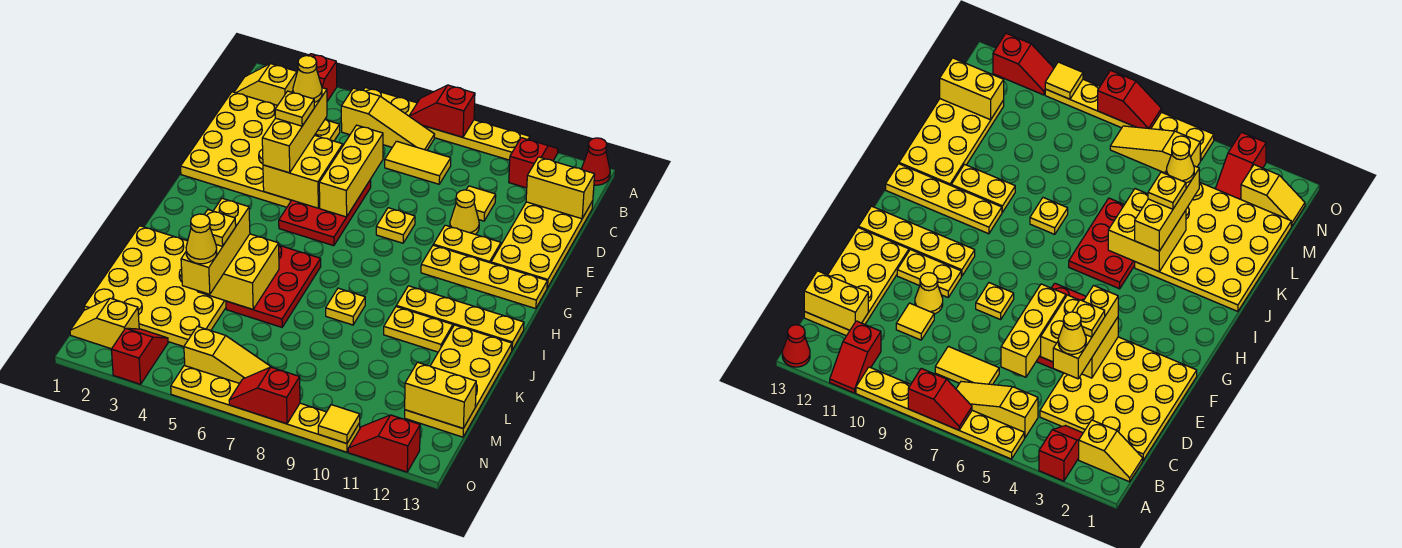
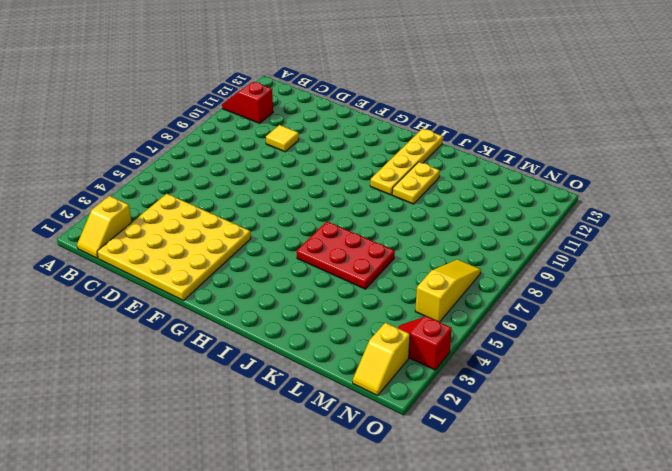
none -> red 1x2 slope [309,54,337,101]
none -> yellow 1x6 plate [364,88,530,160]
none -> red 1x1 cone [582,138,610,185]
none -> yellow 1x3 slope [341,88,435,150]

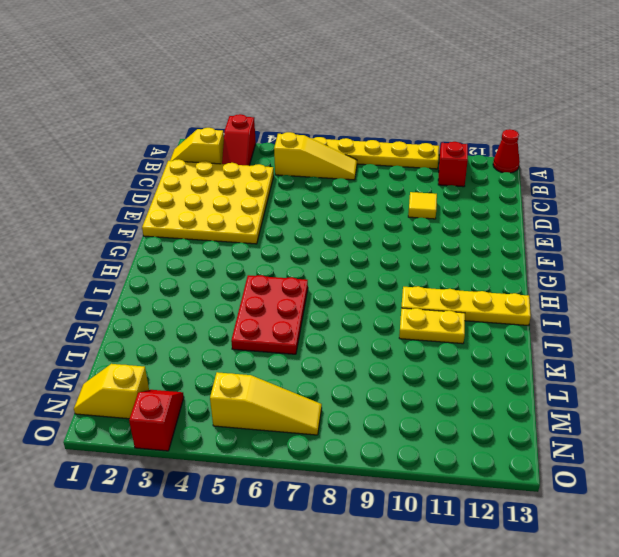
none -> yellow 1x2 tile [385,141,451,184]
none -> yellow 2x4 plate [491,201,593,288]
none -> red 2x3 plate [279,180,371,246]
none -> yellow 1x1 cone [450,190,479,234]

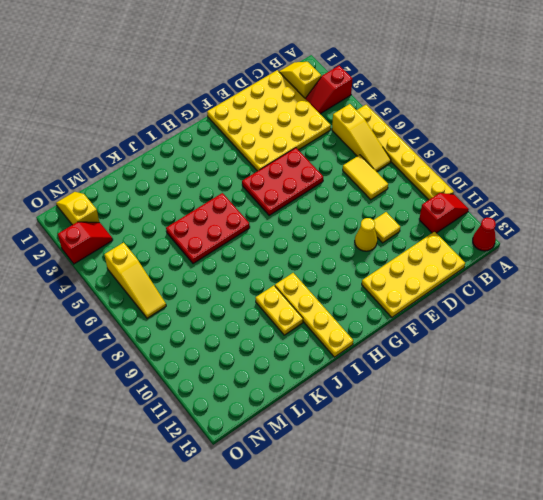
none -> yellow 1x1 plate [376,208,415,243]
none -> yellow 1x2 plate [433,225,501,263]
none -> yellow 1x4 plate [421,245,547,309]
none -> yellow 4x4 plate [84,226,226,347]

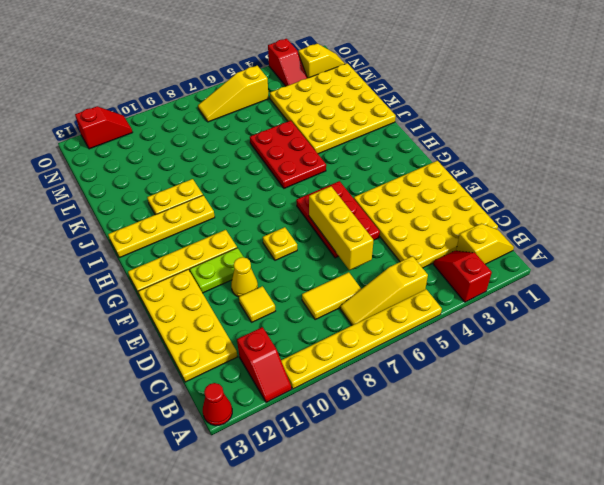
lime 1x2 plate [190,248,243,293] -> yellow 1x2 plate [433,225,501,263]
none -> yellow 1x1 plate [326,288,365,325]
none -> yellow 2x4 plate [405,325,512,437]
none -> yellow 1x6 plate [171,365,360,452]
none -> red 1x2 slope [409,85,475,137]

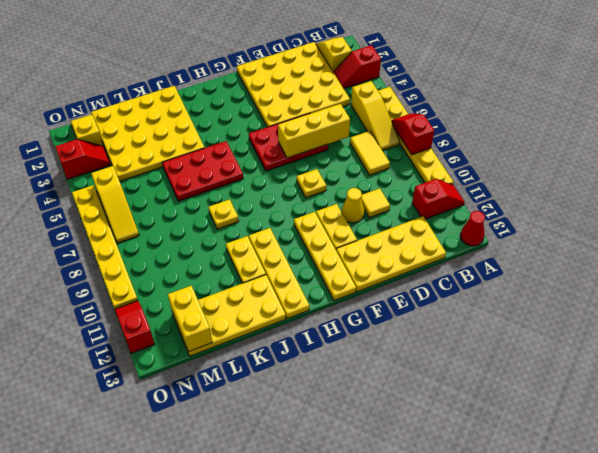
none -> yellow 1x2 brick [526,157,595,219]
none -> yellow 2x2 brick [263,135,343,208]
none -> yellow 2x2 brick [197,234,279,309]
none -> red 1x2 slope [229,367,300,424]

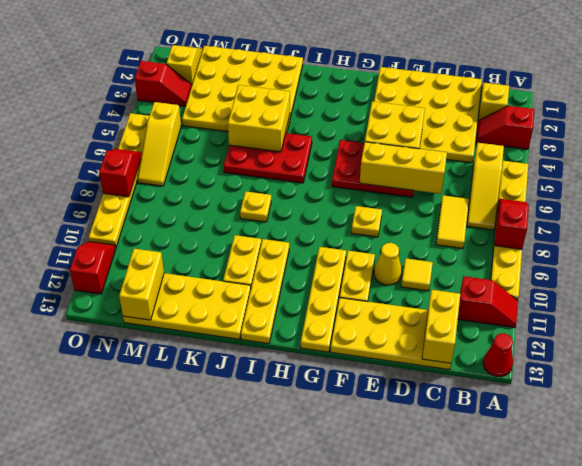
none -> yellow 1x1 tile [318,405,360,444]
none -> yellow 1x3 brick [262,88,327,173]
none -> yellow 1x3 brick [181,198,250,294]
none -> yellow 1x1 cone [293,56,322,103]

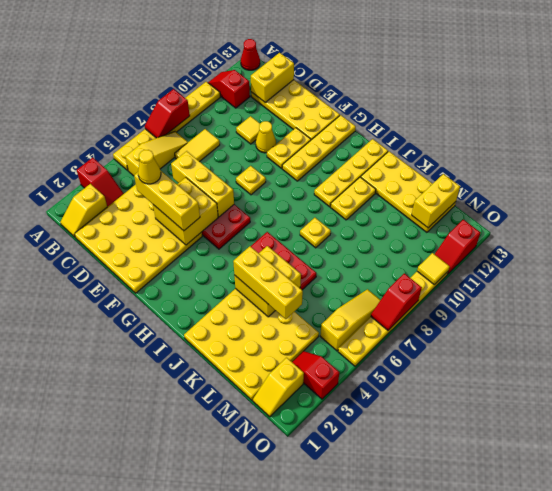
none -> yellow 1x1 plate [275,91,314,126]
none -> yellow 1x1 plate [204,210,236,246]
none -> yellow 1x1 cone [186,214,217,264]

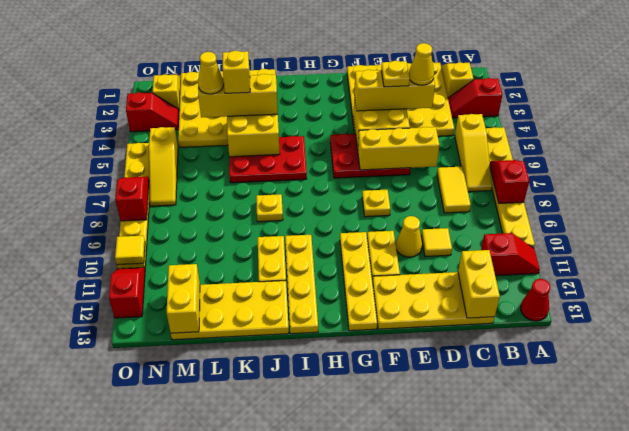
yellow 1x1 brick [223,51,250,93] -> yellow 1x1 plate [204,210,236,246]

